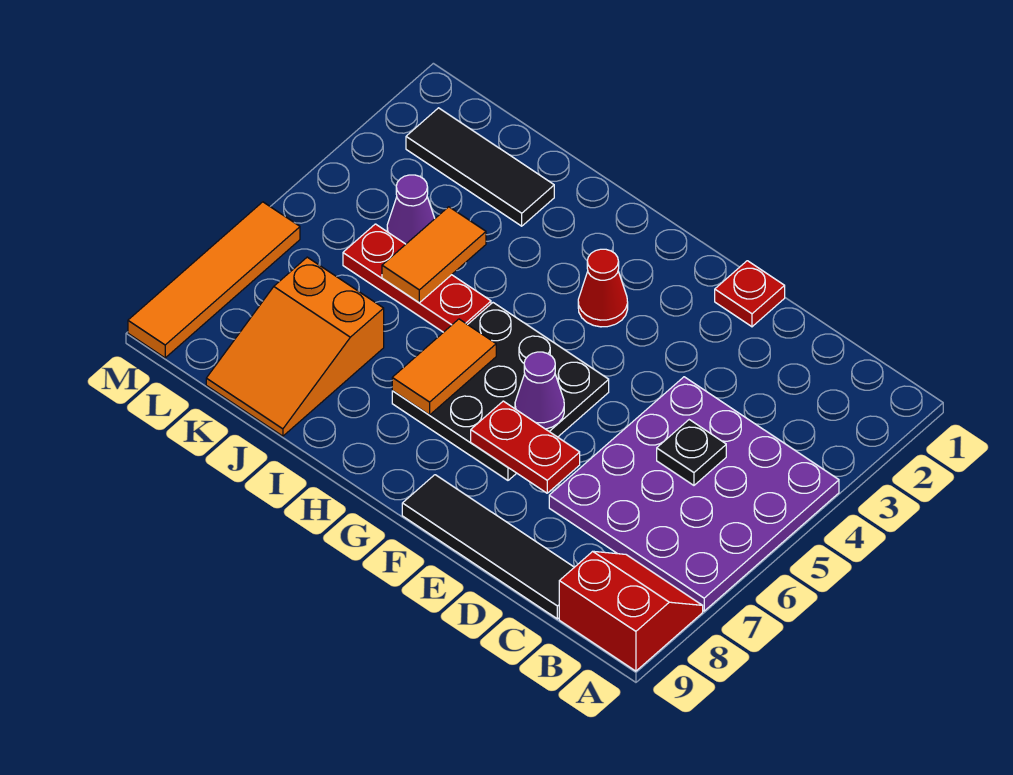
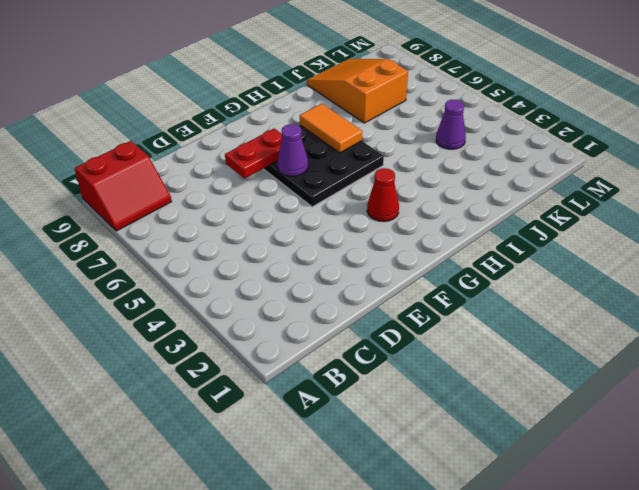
none -> purple 4x4 plate [549,377,839,611]
none -> black 1x4 tile [402,475,574,619]
none -> red 1x1 plate [715,261,785,327]

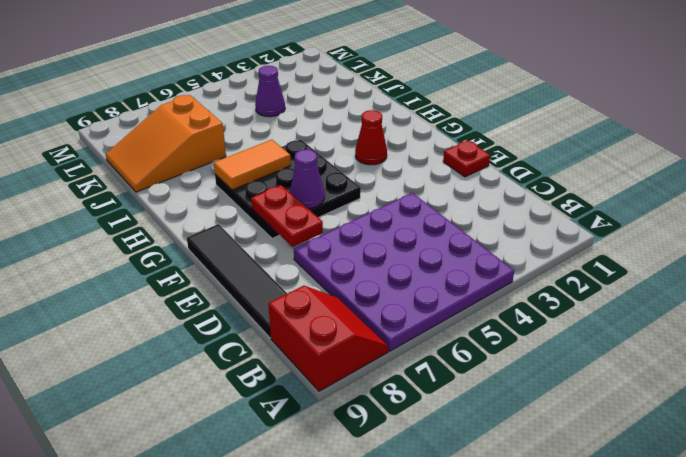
none -> red 1x3 plate [343,224,491,332]
none -> black 1x3 tile [406,108,554,226]
none -> orange 1x4 tile [128,202,300,358]

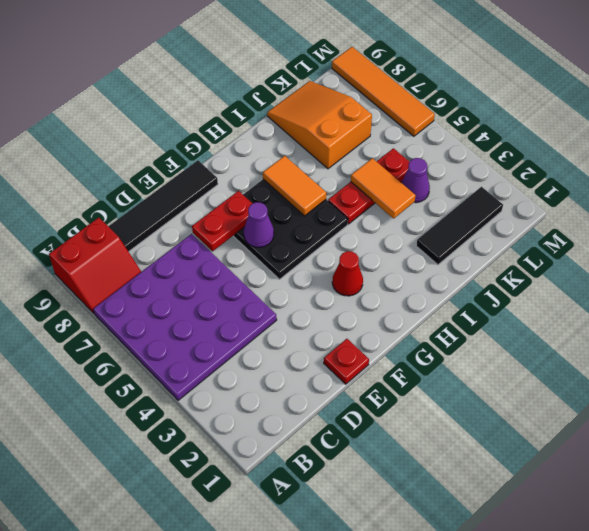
none -> black 1x1 plate [657,420,726,485]

